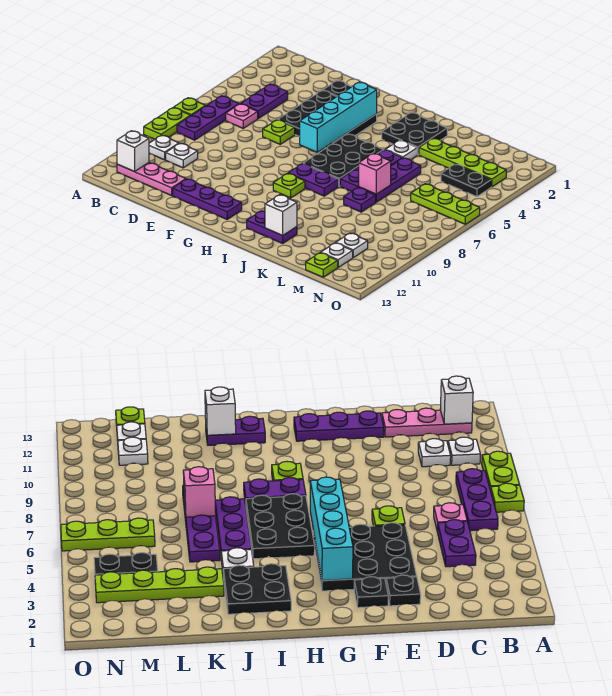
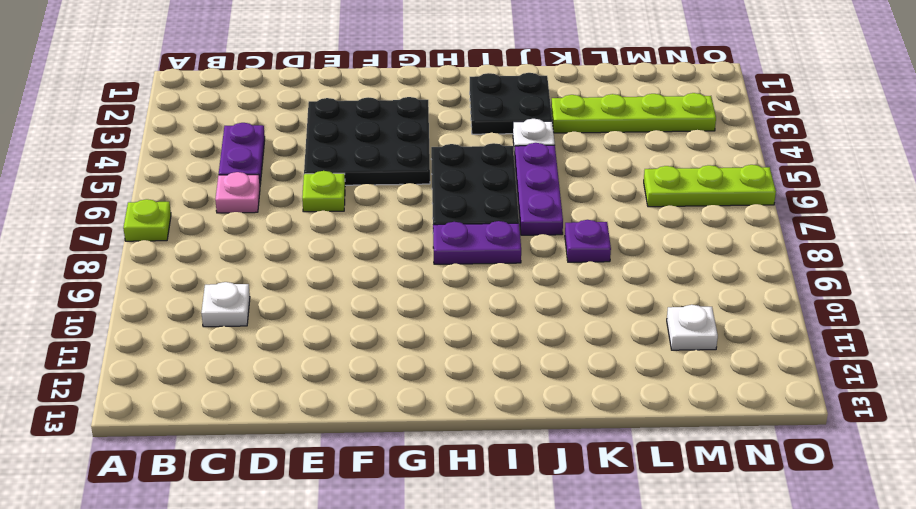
none -> lime 1x2 plate [144,108,191,139]
none -> purple 1x3 plate [177,96,239,140]
none -> white 1x1 plate [149,135,179,160]
none -> pink 1x3 plate [117,163,186,196]

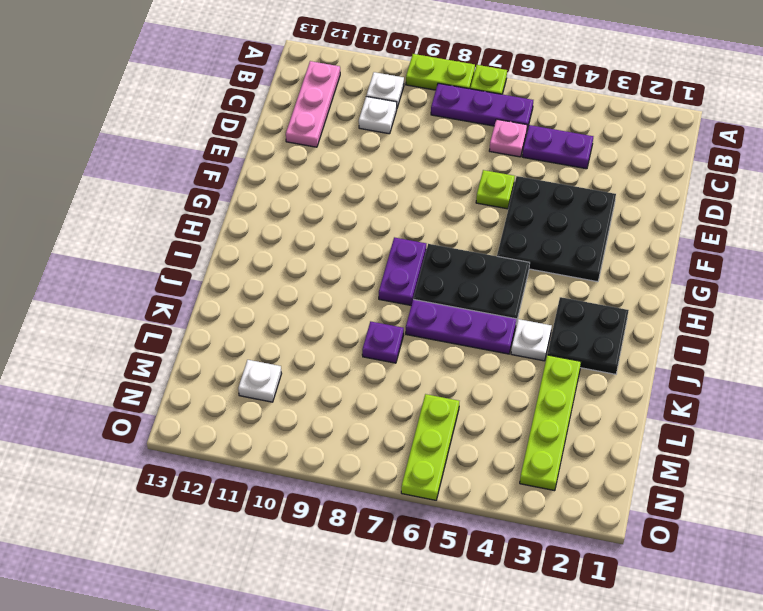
none -> black 1x1 plate [323,81,352,96]
none -> purple 1x3 plate [173,179,242,219]
none -> black 1x1 plate [354,577,388,608]
none -> lime 1x1 plate [273,173,305,198]

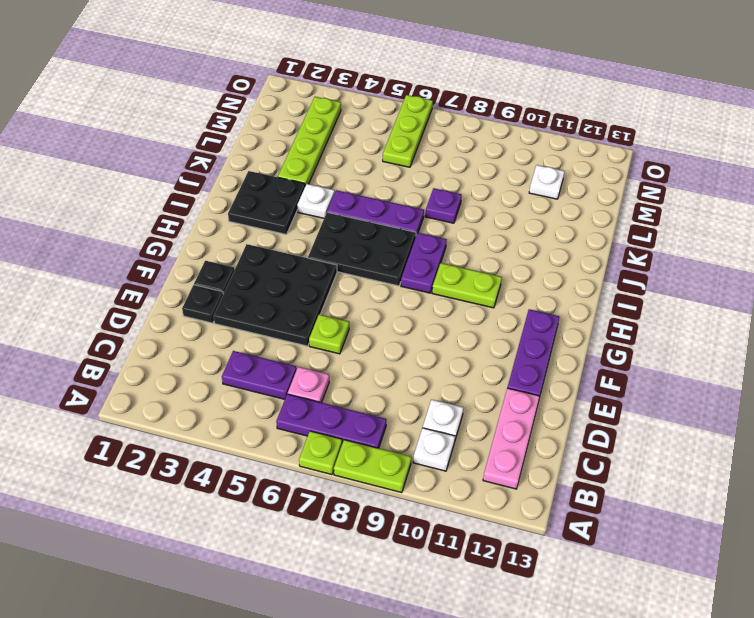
lime 1x2 plate [432,263,502,308] -> lime 1x1 plate [273,173,305,198]
none -> purple 1x2 plate [247,211,297,243]
none -> purple 1x3 plate [359,158,421,202]
none -> black 1x2 plate [441,164,491,197]
none -> white 1x1 plate [321,243,353,267]

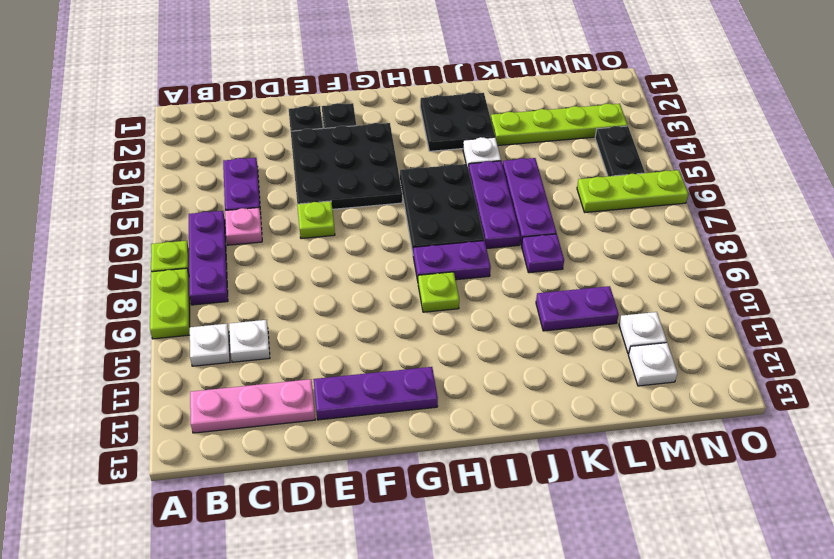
purple 1x2 plate [536,286,619,331] -> purple 1x2 plate moved to [247,211,297,243]
black 1x2 plate [595,126,645,176] -> black 1x2 plate turned to [441,164,491,197]
none -> lime 1x1 plate [306,253,338,277]
none -> white 1x1 brick [117,131,149,172]
none -> cyan 1x4 brick [300,82,377,152]
none -> white 1x1 brick [265,195,297,236]

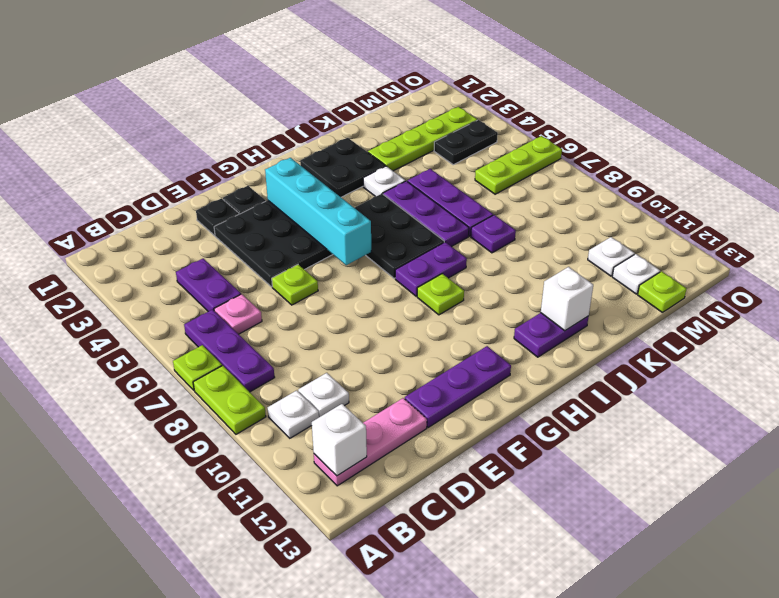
none -> pink 1x1 brick [359,154,391,194]

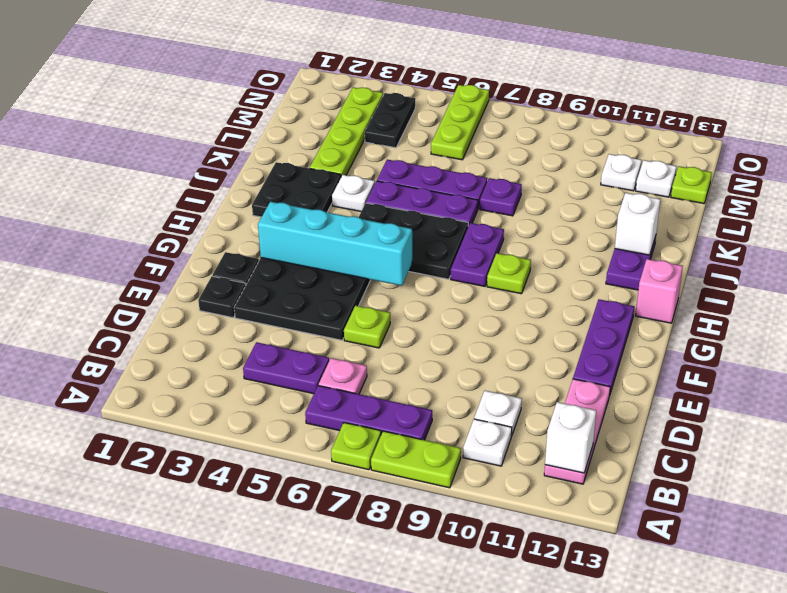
pink 1x1 brick [636,259,683,323] -> pink 1x1 brick moved to [359,154,391,194]

